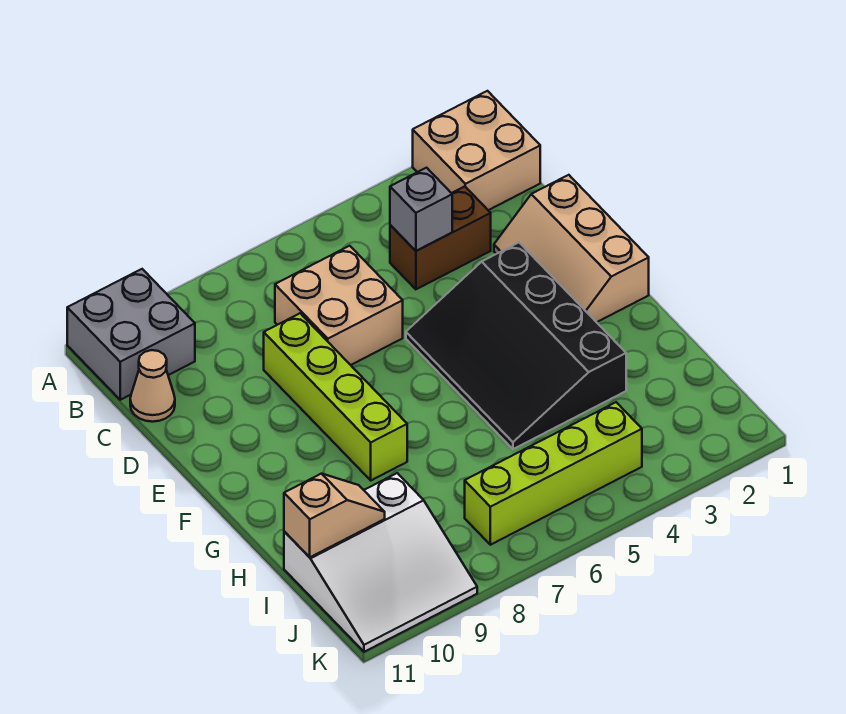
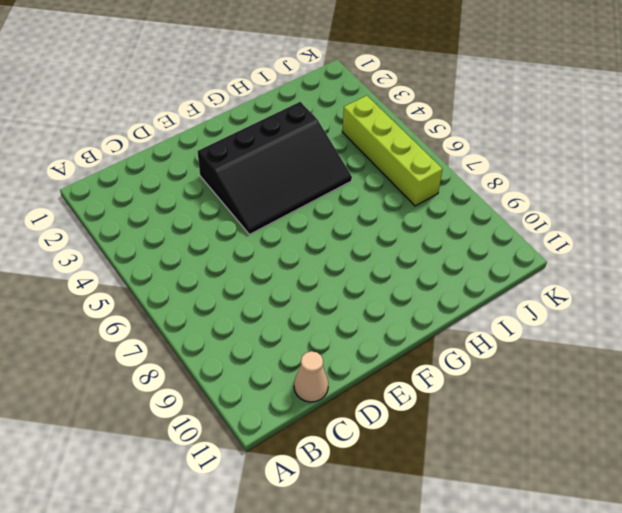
none -> tan 2x2 brick [413,91,540,210]
none -> grey 2x2 brick [67,269,195,400]
none -> brown 1x2 brick [390,186,491,289]

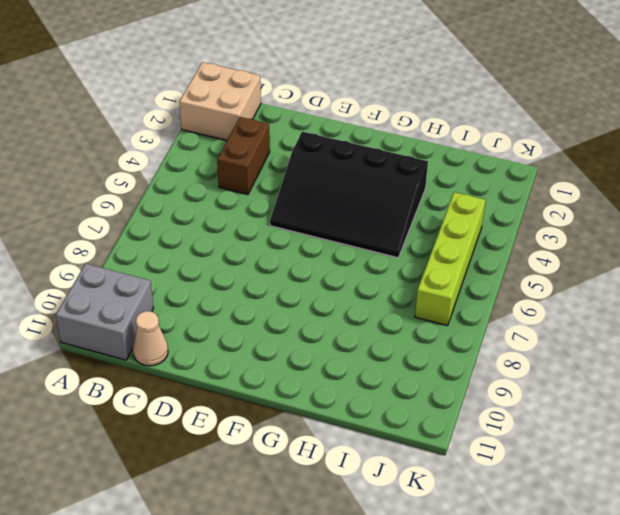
none -> tan 2x2 brick [275,246,403,365]
none -> tan 2x3 slope [494,175,649,322]
none -> lime 1x4 brick [264,313,407,480]

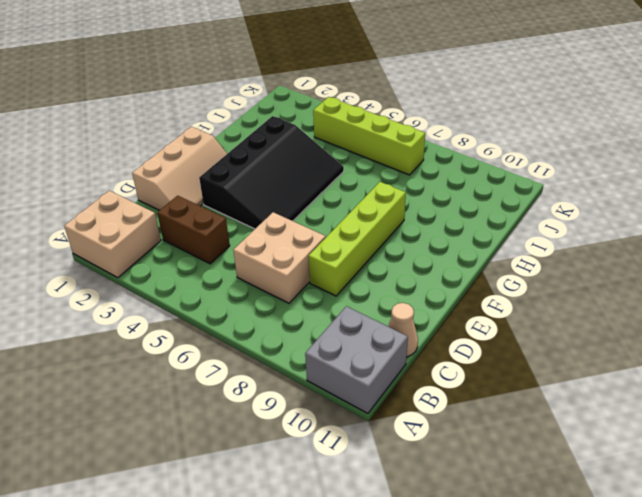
none -> white 3x3 slope [284,473,477,652]
none -> grey 1x1 brick [390,168,452,251]
none -> tan 1x2 slope [284,474,385,557]

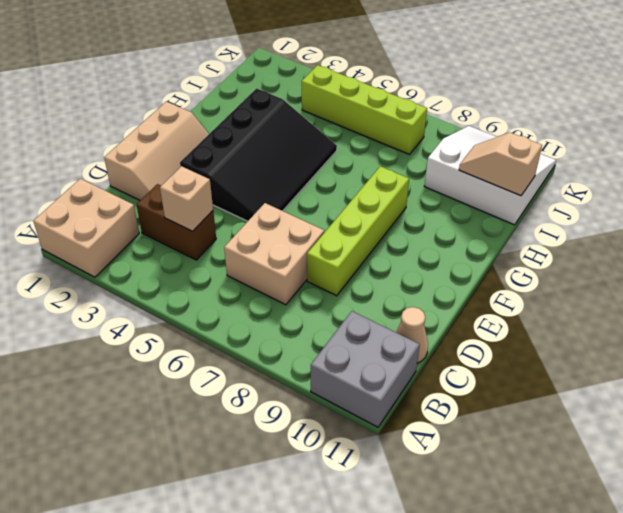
tan 1x1 brick [160,166,213,231] -> grey 1x1 brick [390,168,452,251]

